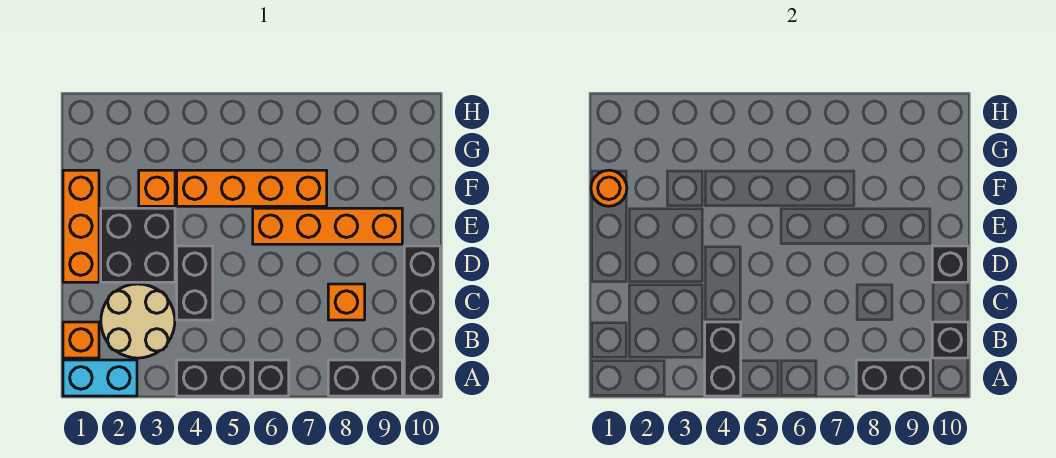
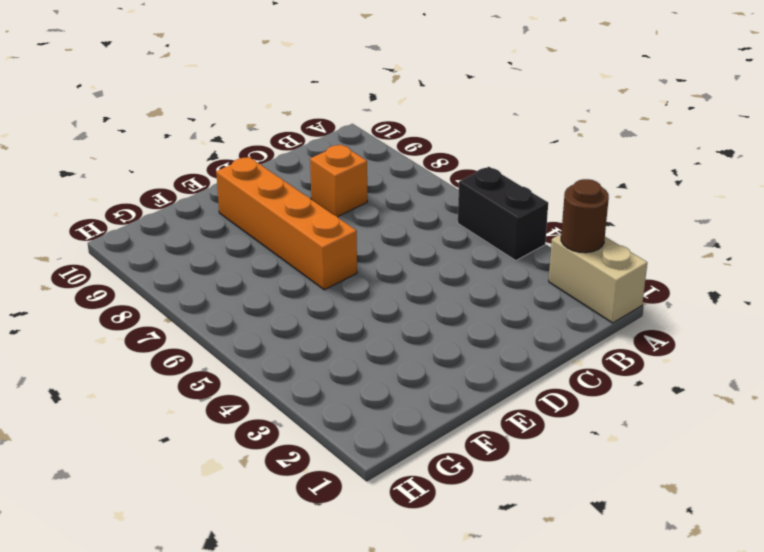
tan 1x2 brick [549,234,647,323] -> cyan 1x2 brick [63,360,137,396]
brown 1x1 round brick [561,179,609,253] -> none
none -> black 1x1 brick [253,360,289,396]
none -> black 1x2 brick [328,360,402,396]
none -> black 1x4 brick [404,246,440,396]

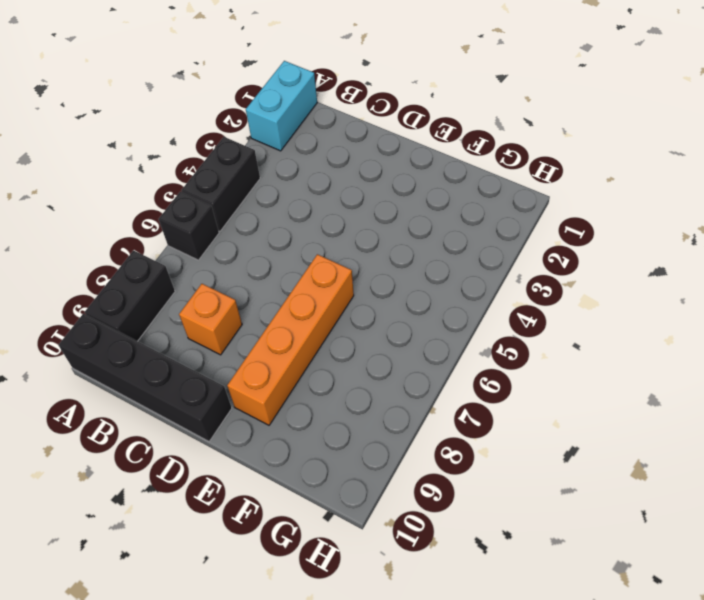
none -> orange 1x1 brick [63,322,99,358]
none -> tan 2x2 round brick [101,284,175,358]
none -> black 1x2 brick [177,246,213,320]

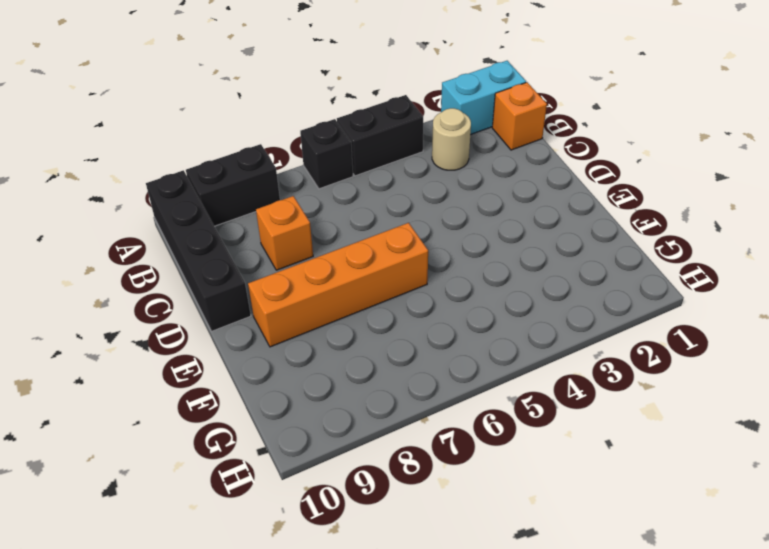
tan 1x1 round brick [432,108,471,170] -> tan 2x2 round brick [101,284,175,358]
none -> black 1x2 brick [177,246,213,320]
none -> orange 1x3 brick [63,170,99,282]
none -> black 2x2 brick [101,208,175,282]

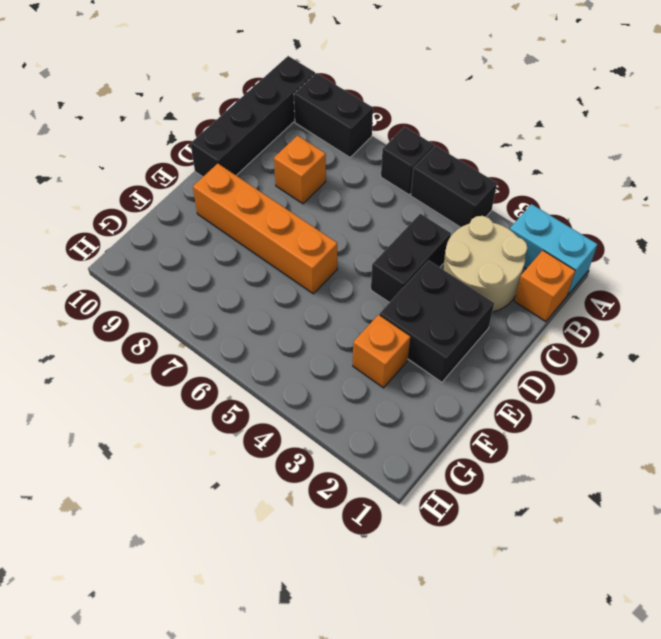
none -> orange 1x3 brick [63,170,99,282]
none -> orange 1x4 brick [177,170,327,206]
none -> black 1x2 brick [705,322,741,396]

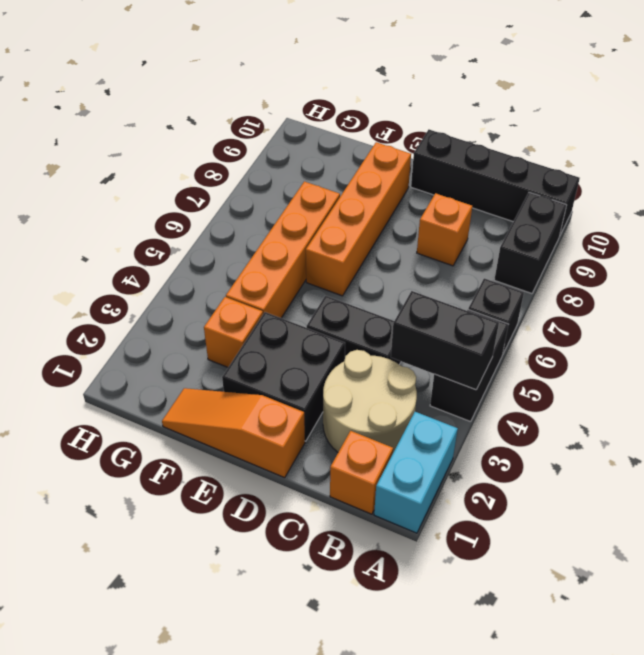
orange 1x3 slope [162,388,305,478] -> orange 1x3 brick [63,170,99,282]
none -> black 1x2 brick [856,360,930,396]
none -> black 1x1 brick [932,322,968,358]
none -> black 1x1 brick [932,246,968,282]

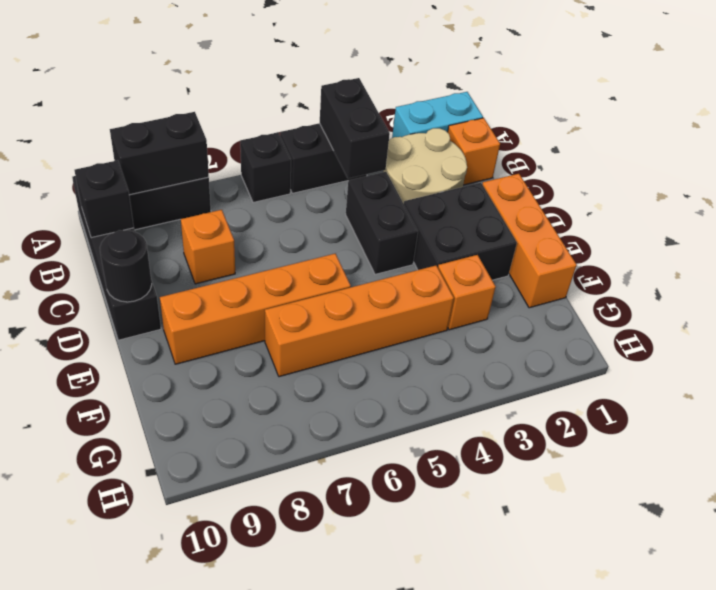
black 1x1 round brick [100,230,152,302] -> black 1x1 brick [932,246,968,282]
none -> orange 1x1 round brick [591,170,627,206]

